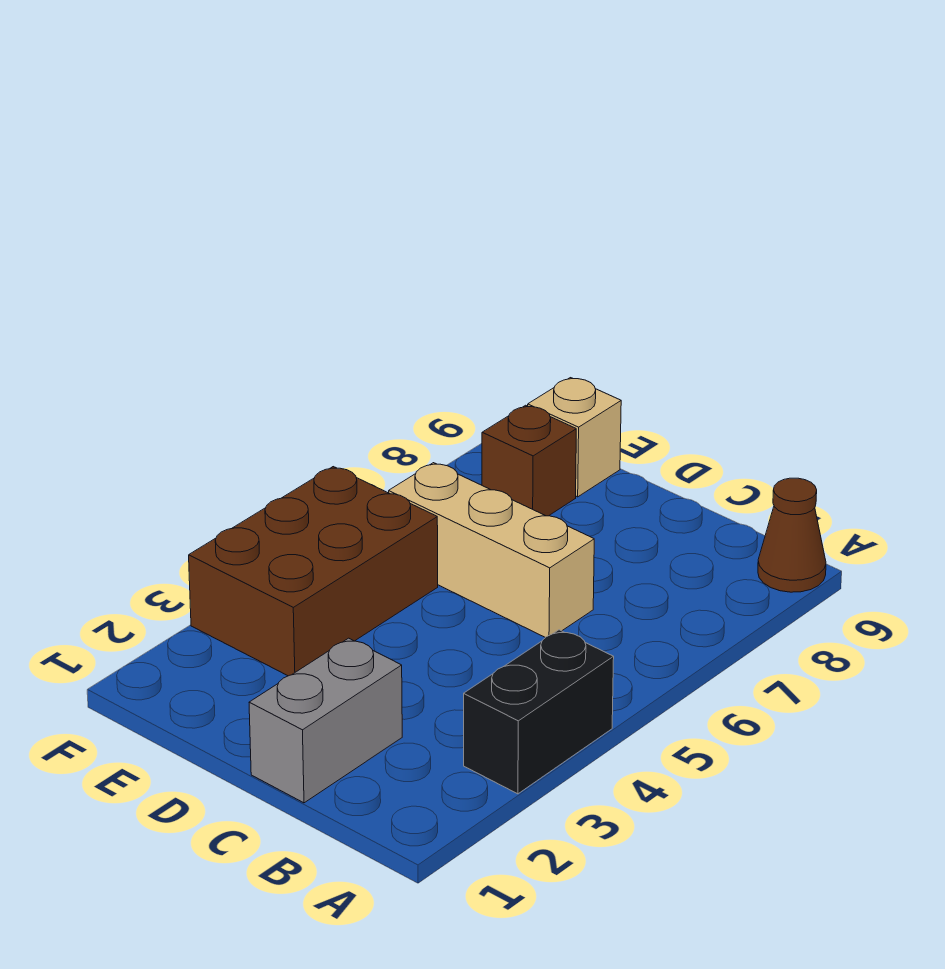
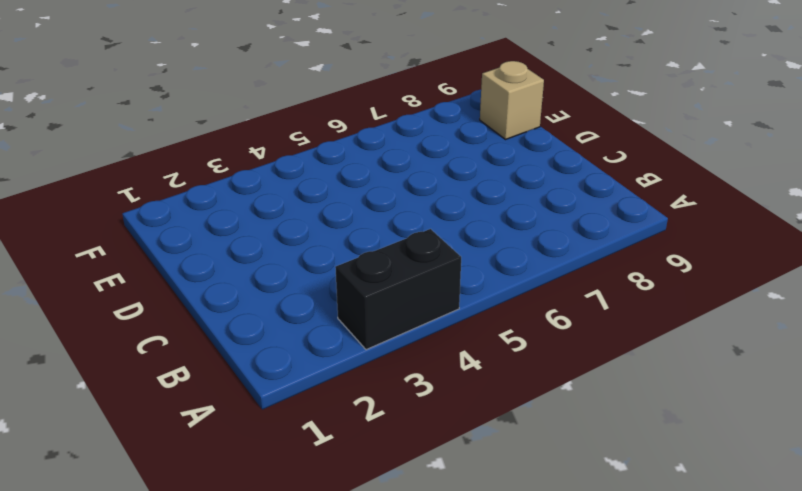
none -> brown 1x1 cone [758,478,826,592]
none -> grey 1x2 brick [249,638,402,803]

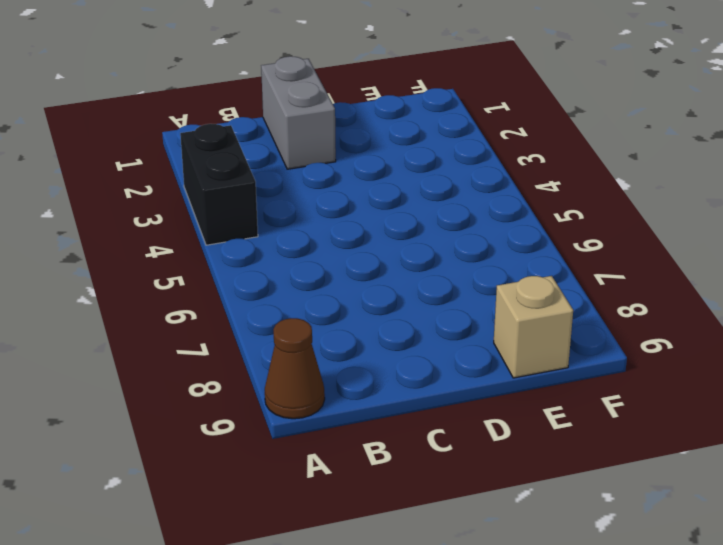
none -> tan 1x3 brick [389,463,594,638]
none -> brown 2x3 brick [189,467,438,676]

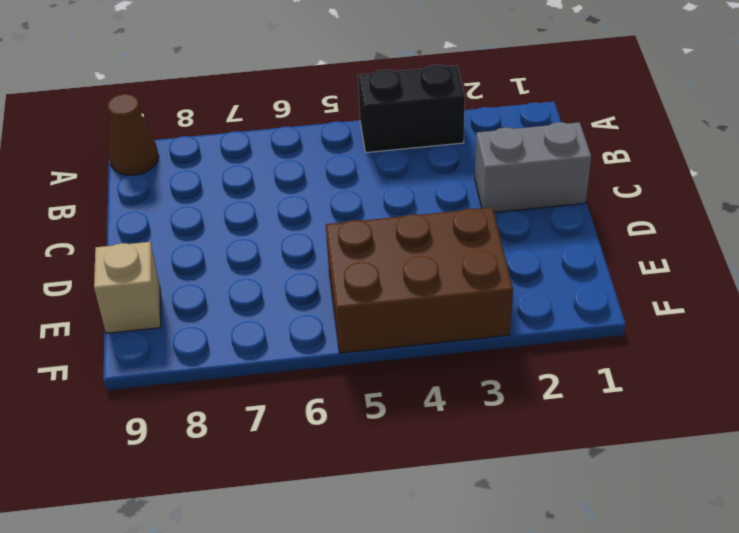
none -> tan 1x3 brick [389,463,594,638]
none -> brown 1x1 brick [482,405,576,516]

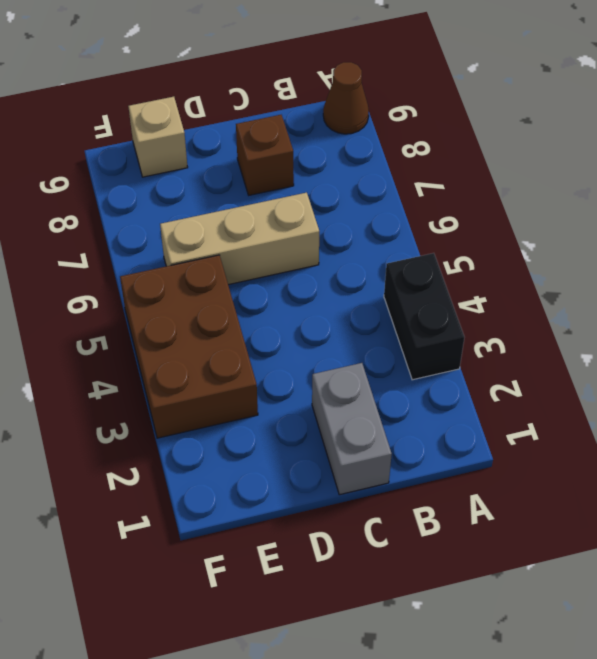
brown 1x1 brick [236,115,294,195] -> brown 1x1 brick moved to [482,405,576,516]

